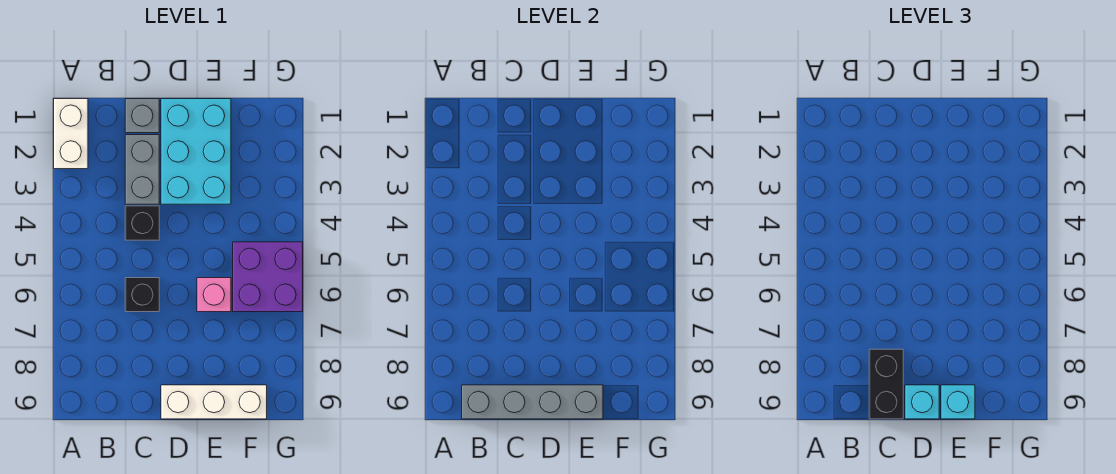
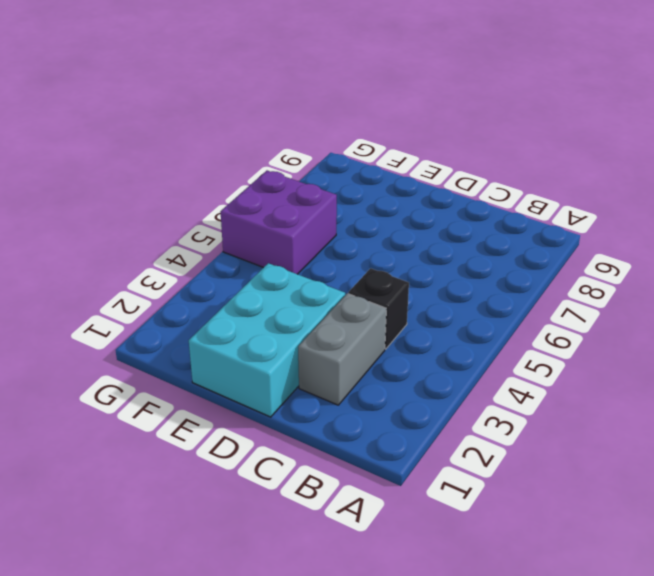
none -> white 1x2 brick [54,99,88,169]
none -> grey 1x1 brick [125,99,159,133]
none -> black 1x1 brick [125,278,159,312]

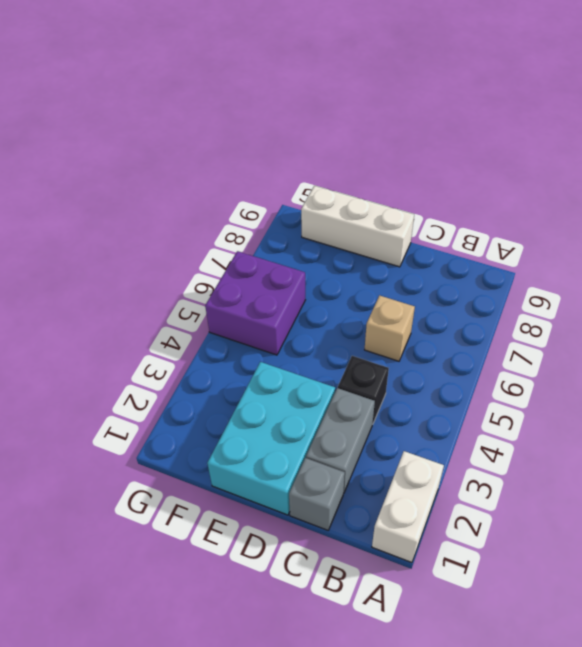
tan 1x1 brick [365,295,415,361] -> black 1x1 brick [125,278,159,312]
none -> pink 1x1 brick [197,278,231,312]
none -> grey 1x4 brick [462,385,603,419]
none -> black 1x2 brick [869,349,903,419]

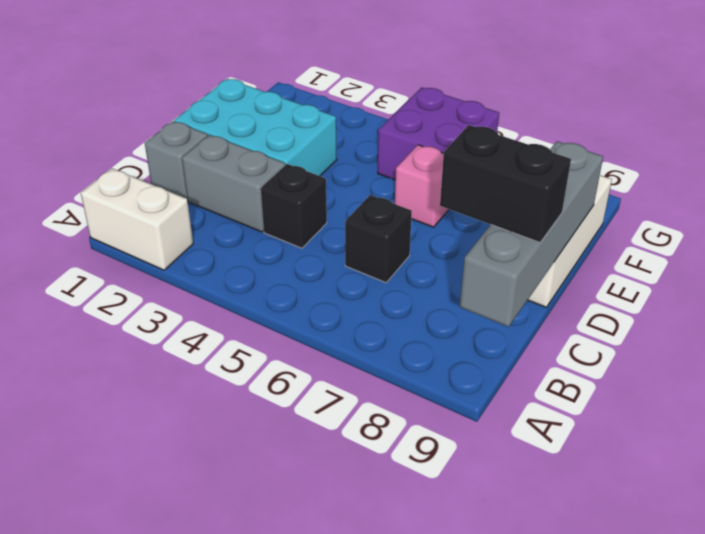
none -> cyan 1x1 brick [905,385,939,419]
none -> cyan 1x1 brick [941,385,975,419]

